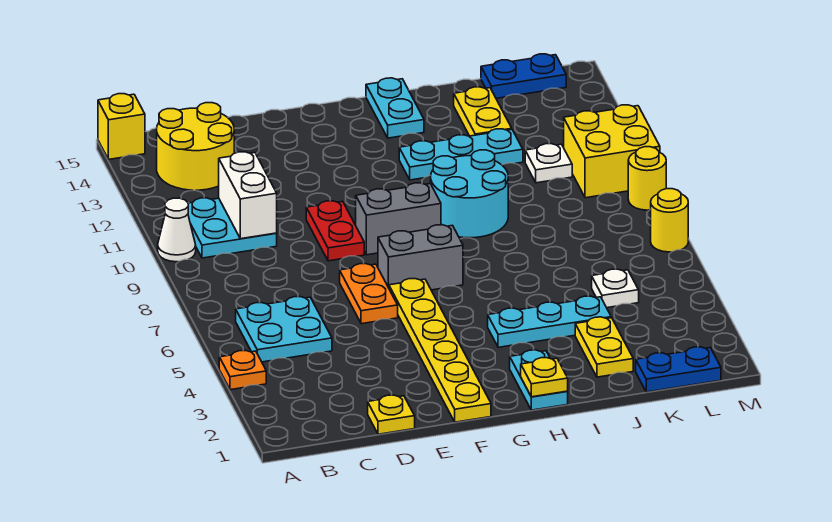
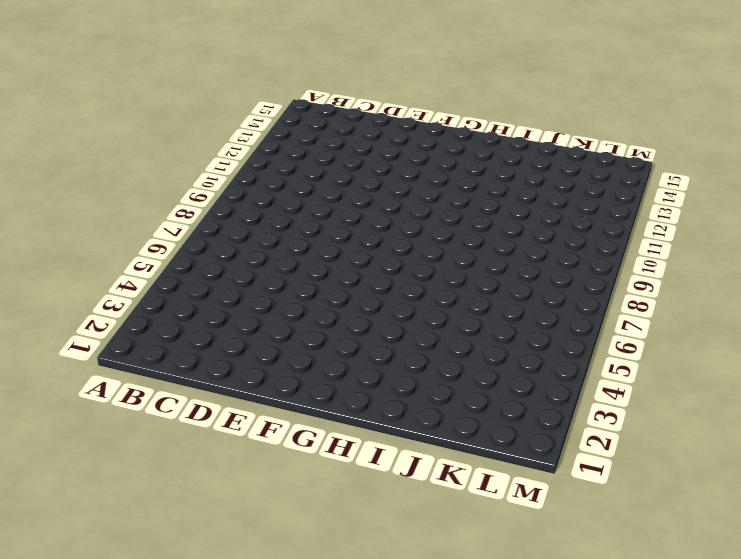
none -> orange 1x1 plate [219,351,266,390]
none -> white 1x1 cone [158,198,196,262]
none -> yellow 1x1 brick [98,94,145,159]

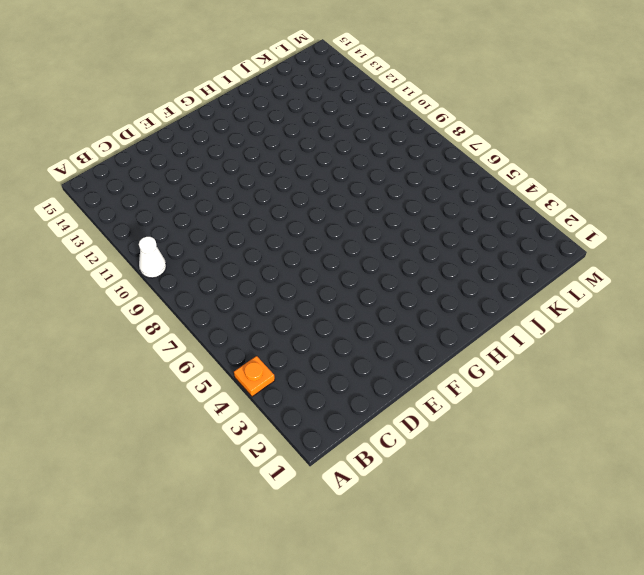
none -> yellow 1x1 brick [98,94,145,159]
none -> cyan 2x2 plate [236,297,332,362]
none -> cyan 2x2 plate [188,198,277,258]

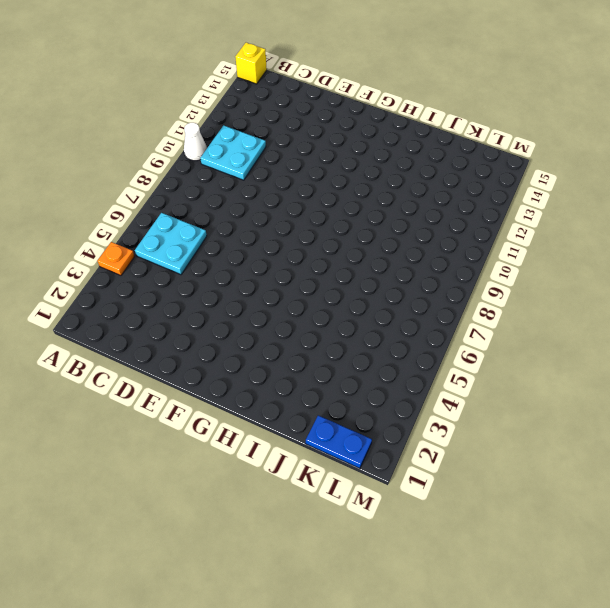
none -> yellow 2x2 round brick [157,103,234,190]
none -> yellow 1x1 plate [368,395,415,434]
none -> orange 1x2 plate [340,264,398,324]

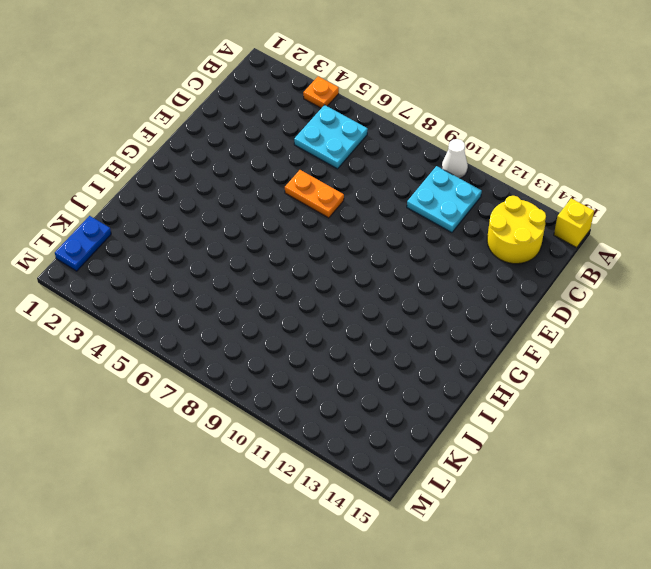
none -> yellow 1x1 plate [368,395,415,434]
none -> red 1x2 plate [306,201,364,261]
none -> yellow 1x6 plate [389,279,491,422]

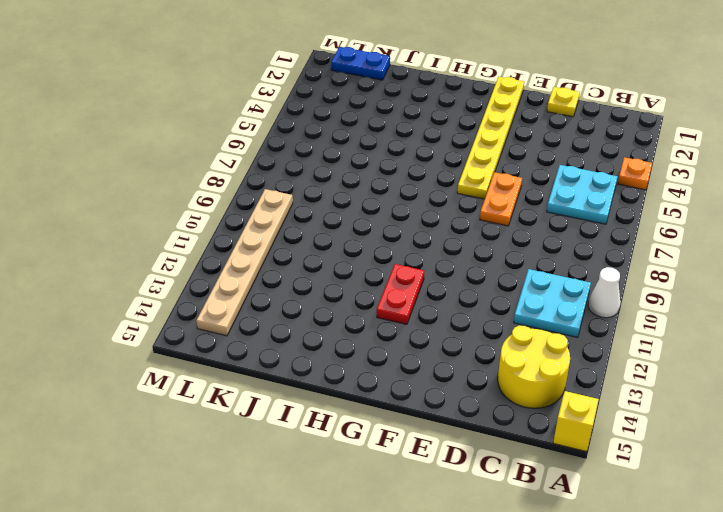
red 1x2 plate [377,264,424,324] -> red 1x2 plate moved to [306,201,364,261]
tan 1x6 plate [196,189,293,336] -> yellow 2x2 brick [564,105,660,198]
none -> grey 1x2 brick [378,225,463,290]
none -> grey 1x2 brick [356,183,441,255]
none -> cyan 1x2 plate [510,350,568,410]

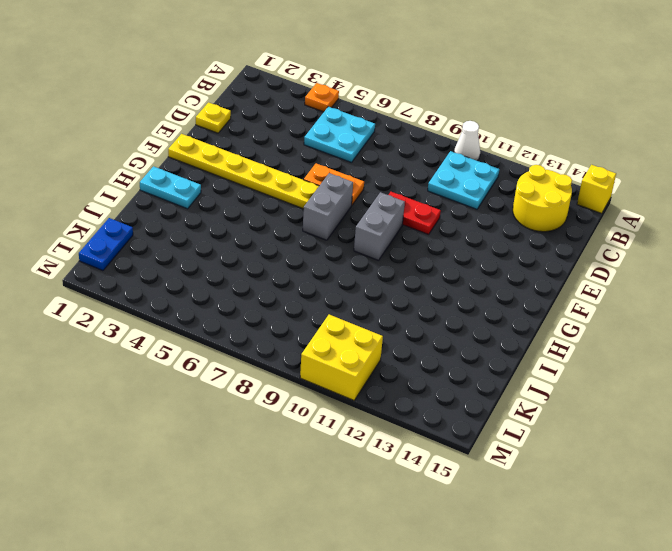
none -> cyan 1x3 plate [488,296,611,347]
none -> cyan 2x2 round brick [431,150,508,238]
none -> cyan 1x3 plate [399,129,523,180]

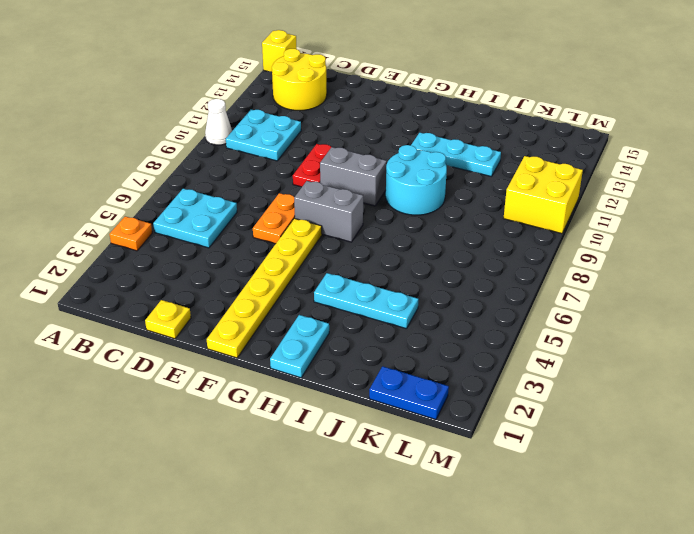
none -> cyan 1x2 plate [366,78,424,138]
none -> yellow 1x2 plate [575,317,633,377]
none -> yellow 1x2 plate [454,87,512,136]

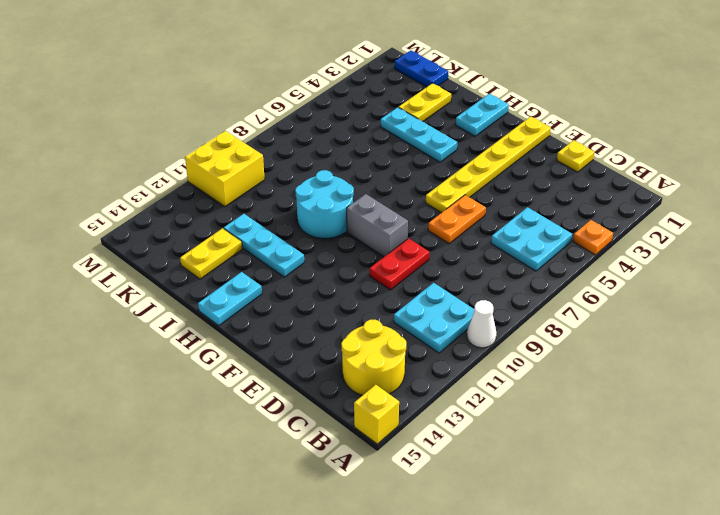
none -> grey 1x2 brick [378,225,463,290]
none -> white 1x1 plate [592,269,639,308]
none -> white 1x1 plate [525,144,572,183]

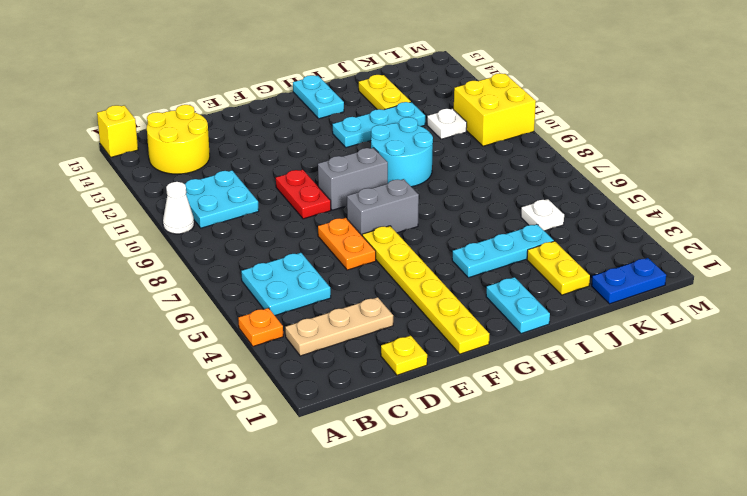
tan 1x3 plate [285,297,393,356] -> none
none -> blue 1x2 plate [481,54,566,98]
none -> yellow 1x1 round brick [651,189,688,252]
none -> yellow 1x1 round brick [628,147,666,210]

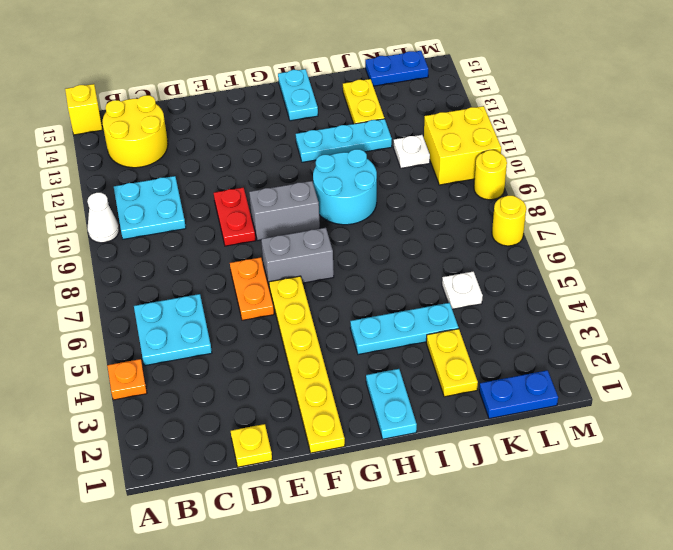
none -> white 1x2 brick [219,152,277,239]
none -> yellow 1x1 plate [521,358,568,397]

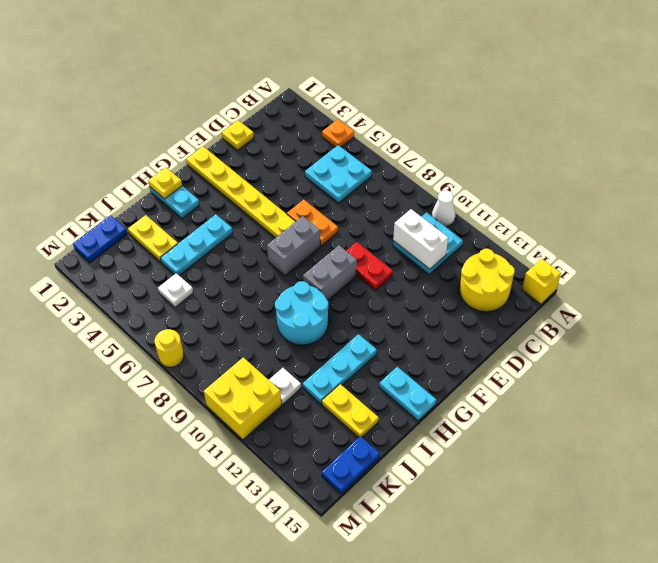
none -> yellow 1x1 round brick [628,147,666,210]

